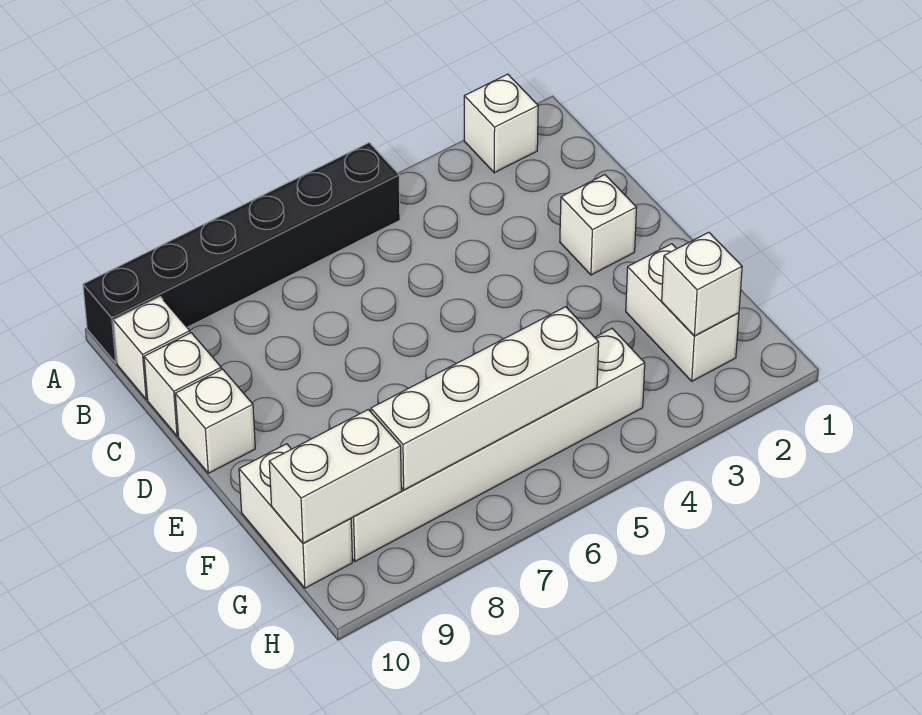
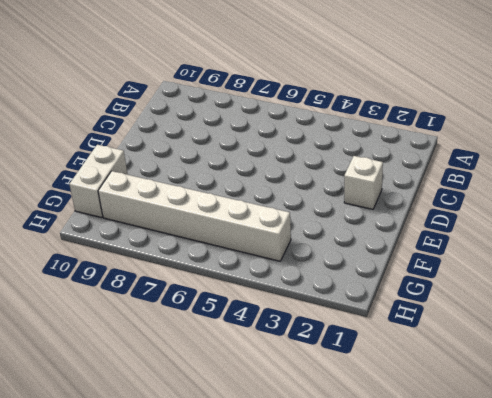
none -> white 1x1 brick [464,74,538,173]
none -> black 1x6 brick [83,143,400,363]
none -> white 1x1 brick [113,297,190,399]

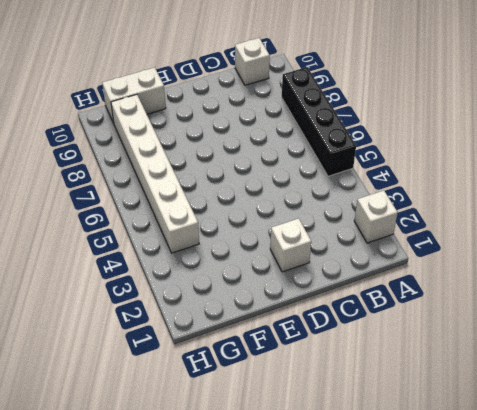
black 1x4 brick [282,67,356,176] -> black 1x6 brick [83,143,400,363]
none -> white 1x1 brick [144,333,221,436]
none -> white 1x1 brick [175,369,255,473]
none -> white 1x2 brick [626,244,739,381]

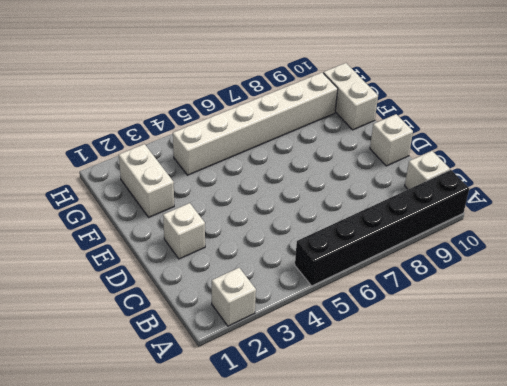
none -> white 1x1 brick [144,333,221,436]
none -> white 1x1 brick [662,232,742,336]
none -> white 1x4 brick [371,307,599,490]

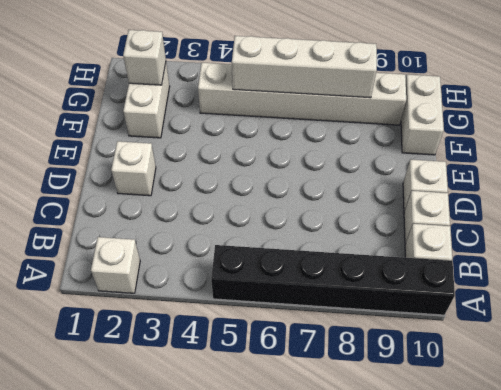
none -> white 1x2 brick [269,409,401,544]

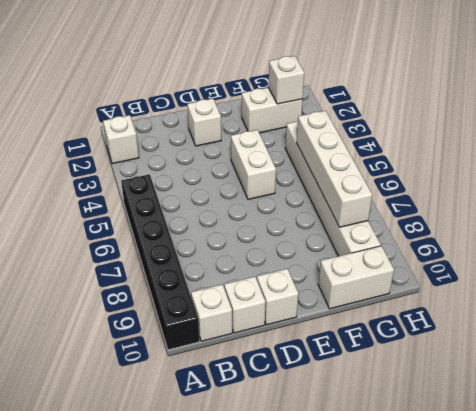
white 1x2 brick [231,130,276,199] -> white 1x2 brick moved to [269,409,401,544]

